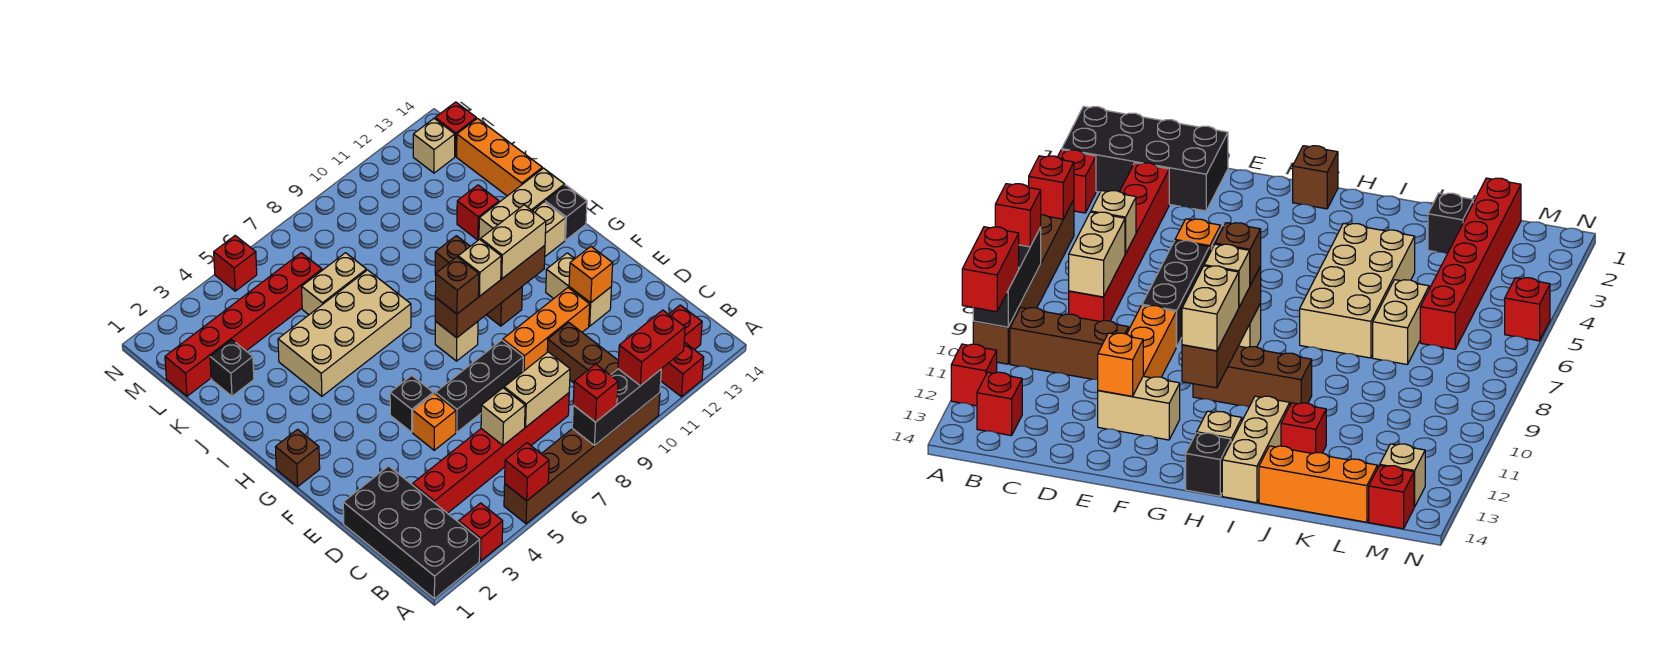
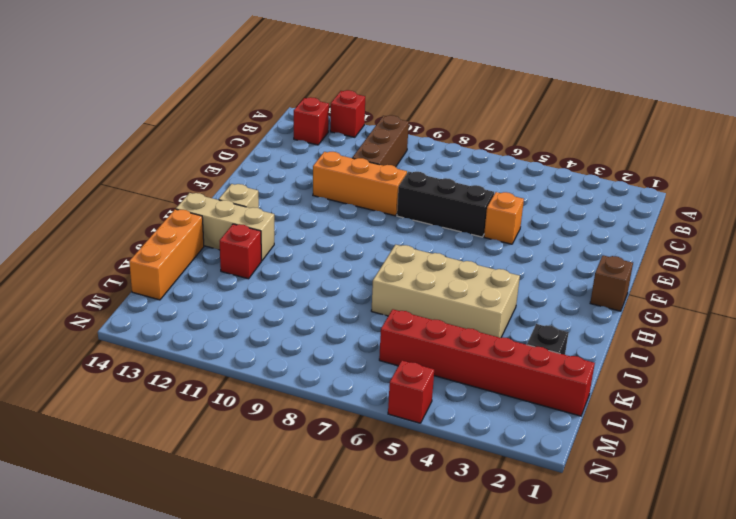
none -> black 2x4 brick [343,466,480,599]
none -> red 1x1 brick [459,503,503,561]
none -> brown 1x6 brick [504,393,660,524]
none -> red 1x6 brick [413,393,569,513]

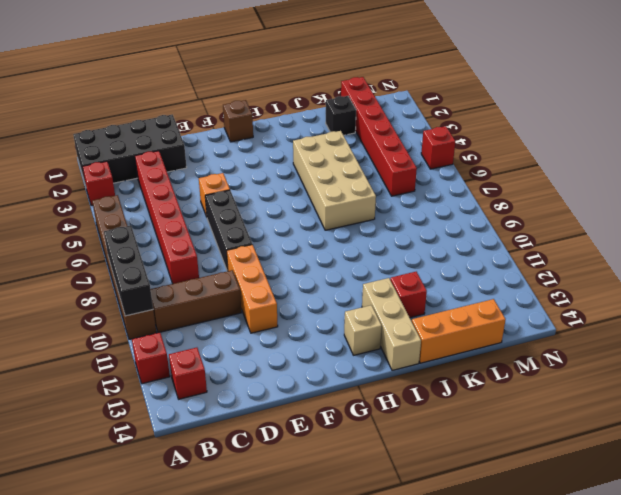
none -> tan 1x2 brick [546,253,611,326]
none -> black 1x1 brick [390,375,433,432]
none -> tan 1x1 brick [435,321,478,361]
none -> brown 1x3 brick [435,236,522,326]

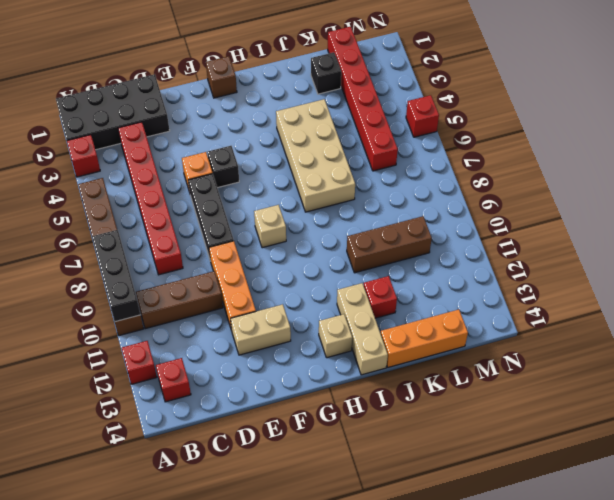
brown 1x3 brick [347,216,432,273] -> brown 1x3 brick moved to [435,236,522,326]
none -> black 1x1 brick [545,185,587,240]
none -> tan 1x2 brick [302,253,367,315]
none -> tan 1x1 brick [413,119,455,173]
none -> red 1x1 brick [435,102,476,156]

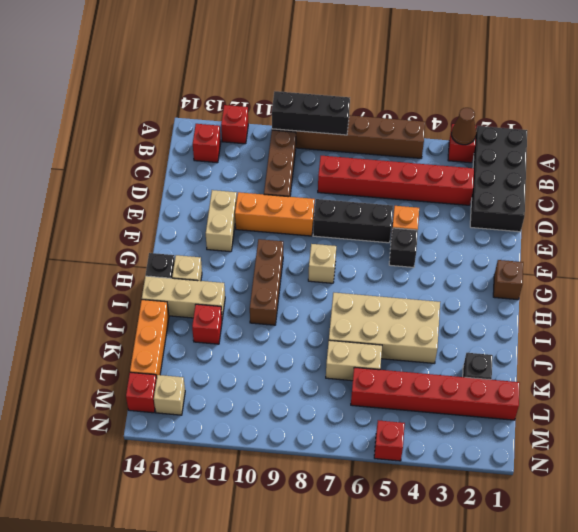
brown 1x1 cone [451,108,476,145] -> none
none -> red 1x1 brick [505,443,549,501]
none -> tan 1x1 brick [481,388,525,445]
none -> tan 1x2 brick [504,352,570,427]
none -> orange 1x1 brick [569,246,613,303]

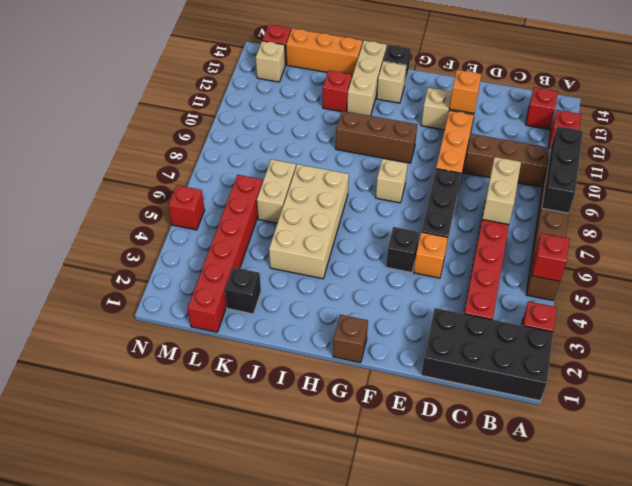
none -> tan 1x1 brick [481,388,525,445]
none -> brown 1x4 brick [435,246,545,338]
none -> red 1x1 brick [573,364,618,422]
none -> red 1x2 brick [618,310,685,386]

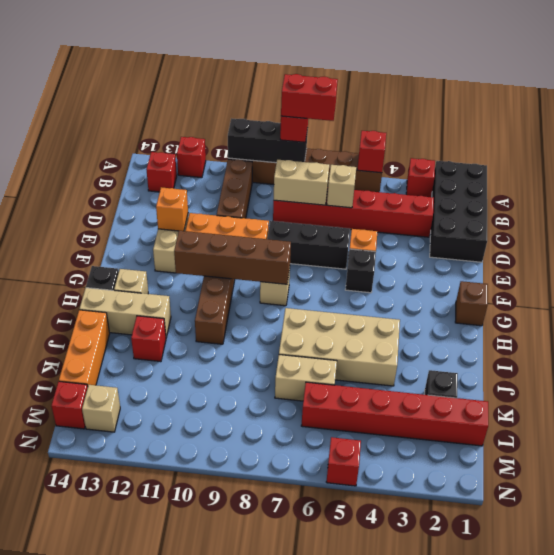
red 1x2 brick [281,74,338,121] -> red 1x2 brick moved to [618,310,685,386]
none -> brown 1x1 brick [435,257,479,314]
none -> tan 1x1 brick [458,239,501,296]
none -> tan 1x2 brick [481,205,546,279]

